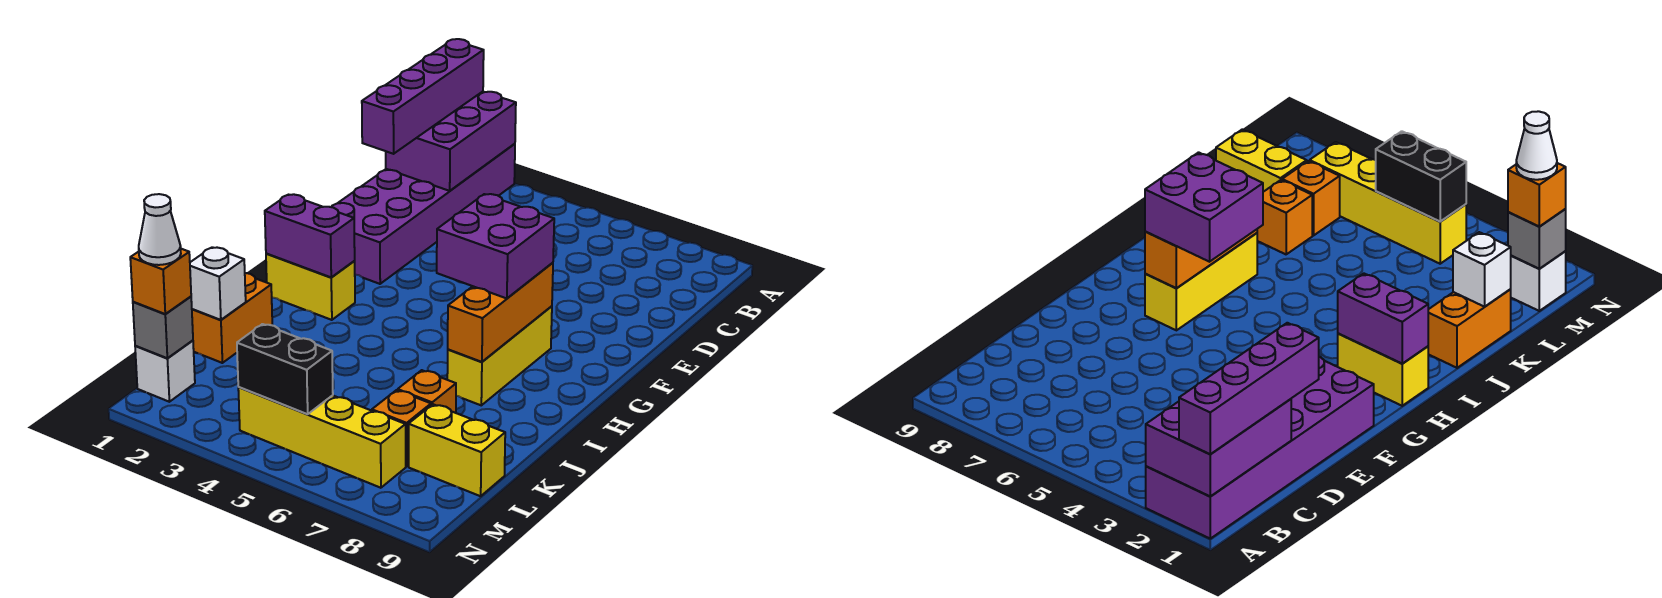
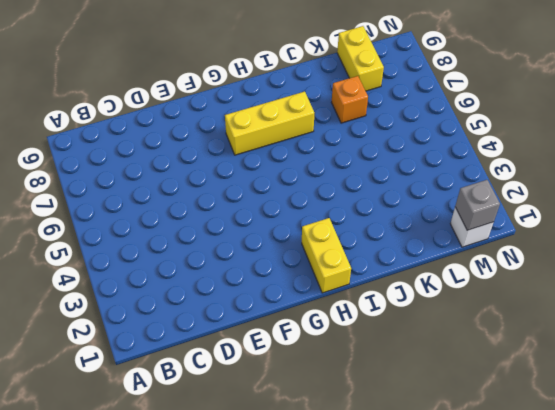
none -> purple 2x6 brick [332,144,515,284]
none -> orange 1x2 brick [192,273,272,363]
none -> orange 1x1 brick [372,390,431,467]

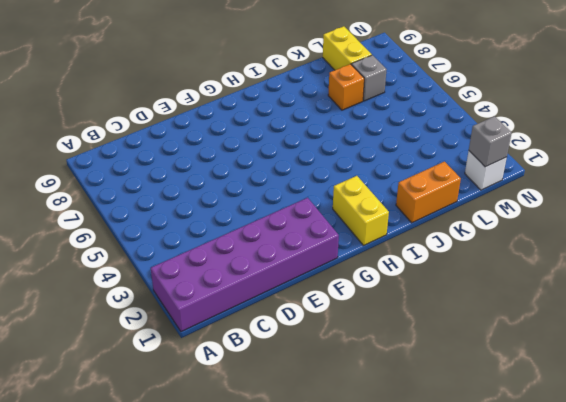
grey 1x1 brick [352,55,387,101] -> orange 1x1 brick [372,390,431,467]
none -> yellow 1x3 brick [447,306,552,405]
none -> yellow 1x4 brick [238,387,406,488]
none -> purple 2x3 brick [386,92,516,191]

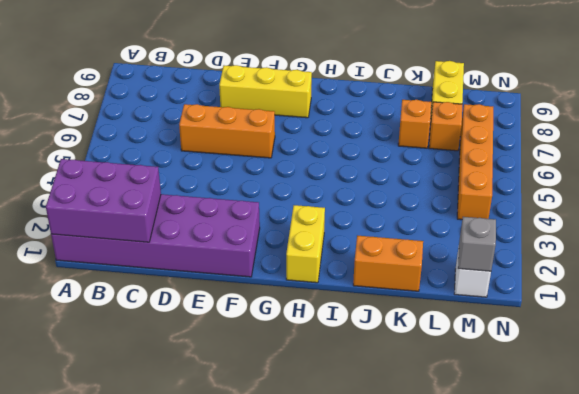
orange 1x3 brick [179,104,275,158] -> orange 1x3 brick moved to [448,263,553,362]
yellow 1x3 brick [219,65,312,118] -> yellow 1x3 brick moved to [447,306,552,405]
orange 1x4 brick [457,104,493,220] -> yellow 1x4 brick [238,387,406,488]
none -> purple 1x2 brick [265,194,355,277]
none -> white 1x1 brick [190,247,246,320]
none -> black 1x2 brick [237,324,333,414]

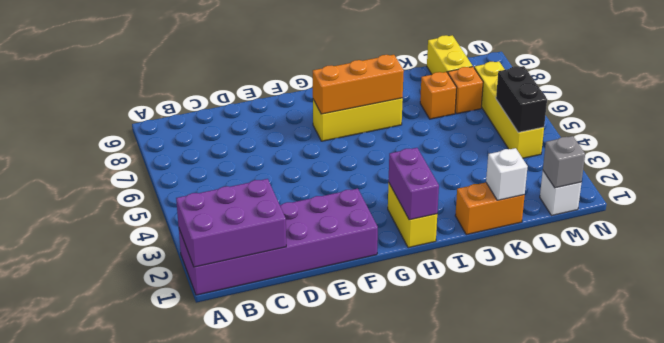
none -> purple 1x4 brick [362,39,484,154]
none -> purple 2x2 brick [437,194,554,299]
none -> orange 1x1 brick [130,249,191,314]

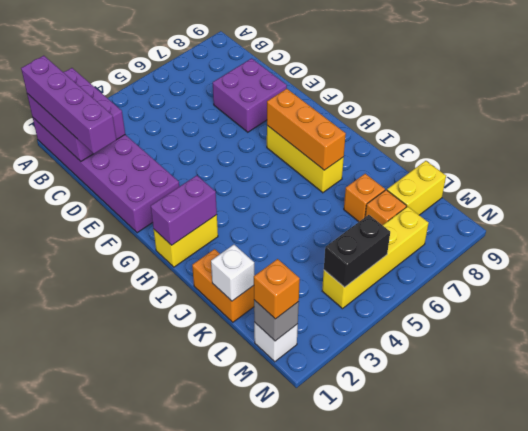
purple 2x2 brick [213,58,287,132] -> purple 2x2 brick moved to [437,194,554,299]
none -> white 1x1 cone [139,194,181,265]

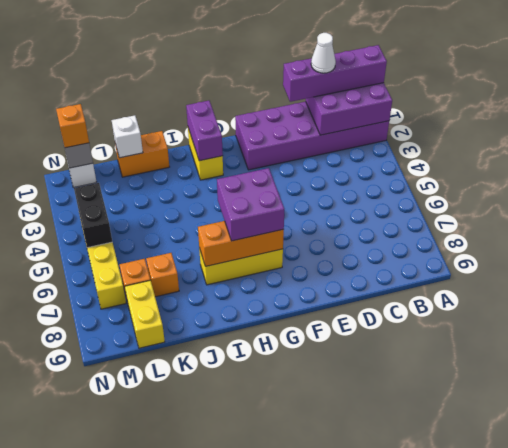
white 1x1 cone [311,33,336,73] -> white 1x1 cone moved to [139,194,181,265]

